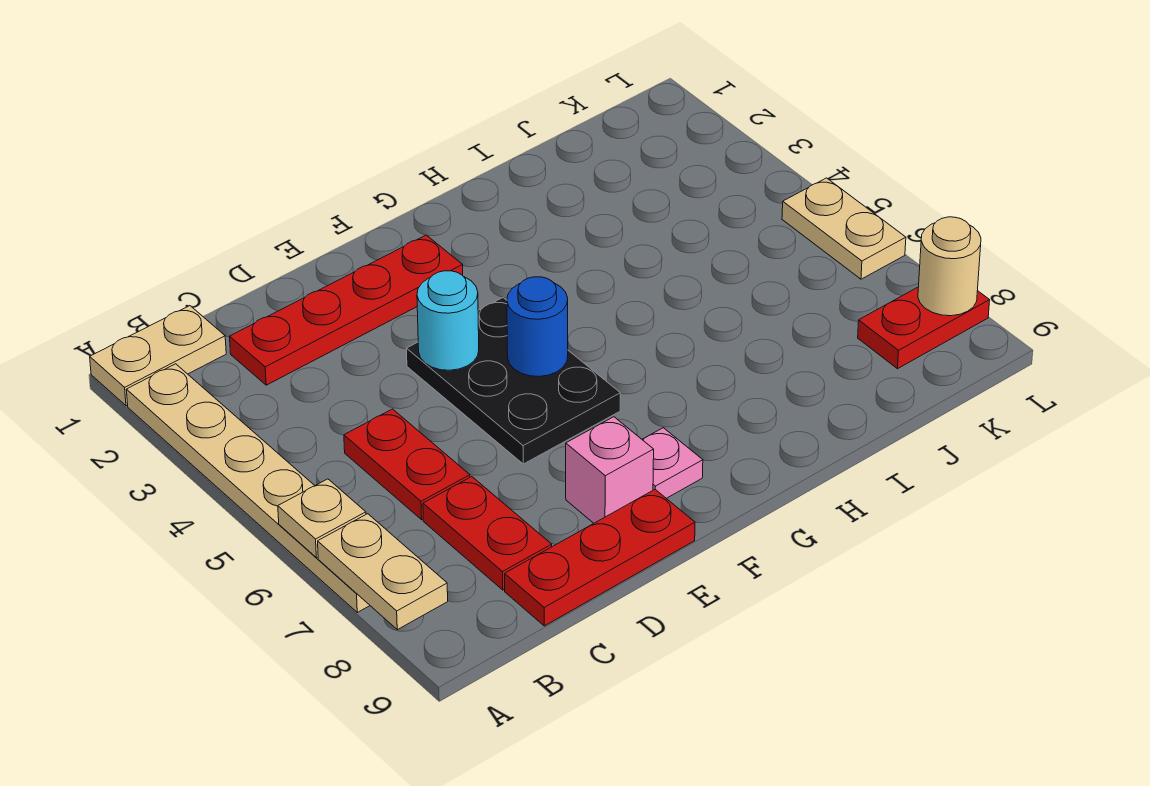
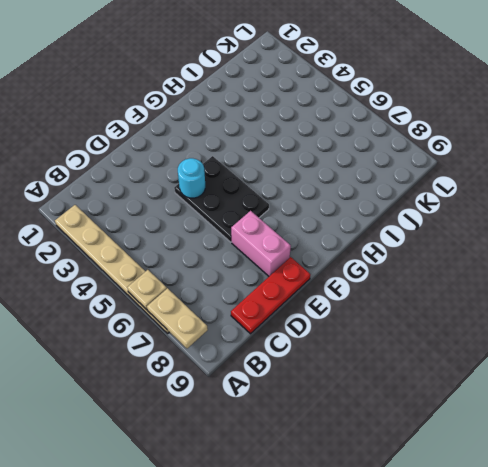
pink 1x2 brick [231,211,291,276] -> pink 1x1 brick [566,417,654,523]
none -> tan 1x2 plate [90,306,226,406]
none -> red 1x4 plate [230,235,463,385]
none -> red 1x2 plate [344,409,470,520]

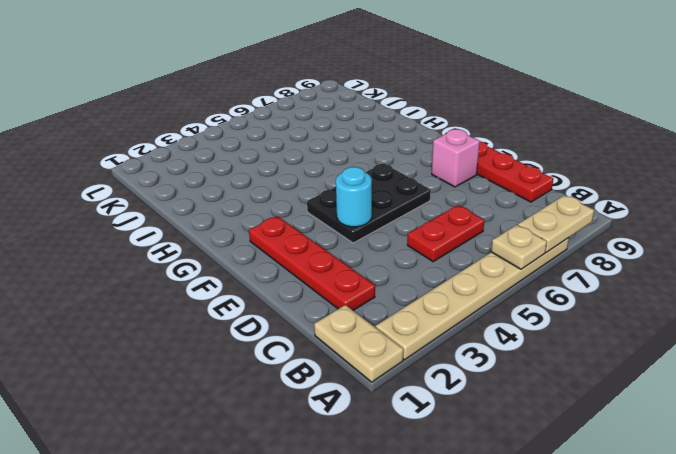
none -> red 1x2 plate [423,477,552,590]
none -> pink 1x1 plate [642,428,703,498]
none -> red 1x2 plate [858,287,990,369]

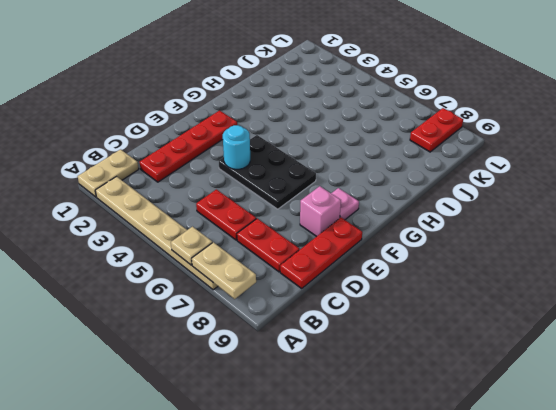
none -> tan 1x2 plate [782,178,906,279]
none -> blue 1x1 round brick [507,277,568,376]
none -> tan 1x1 round brick [918,217,981,316]

